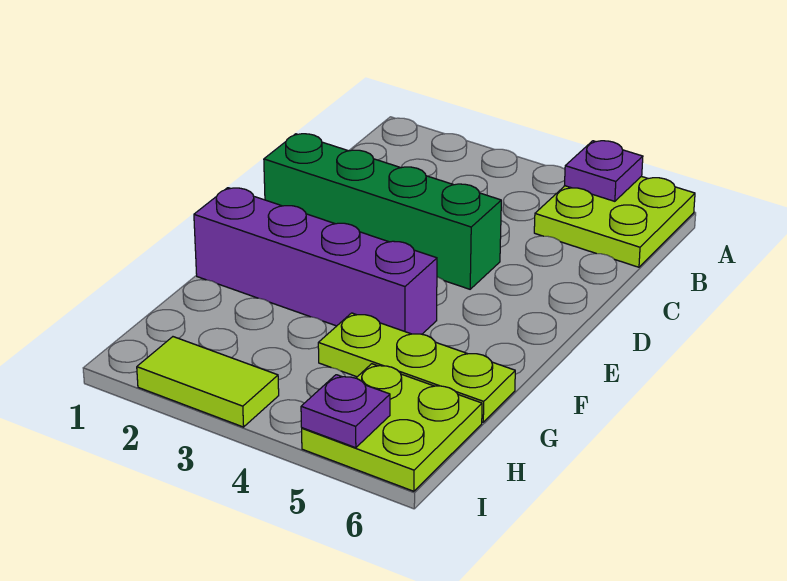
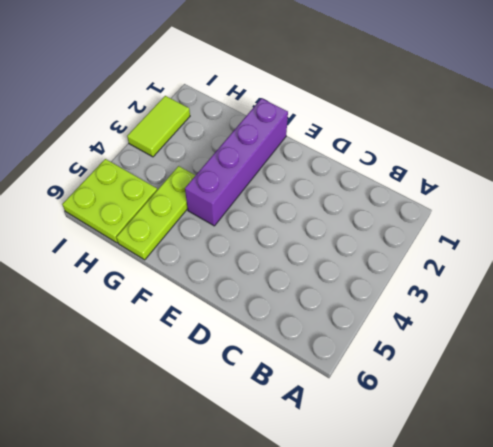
none -> lime 2x2 plate [534,176,695,267]
none -> green 1x4 brick [264,134,501,289]

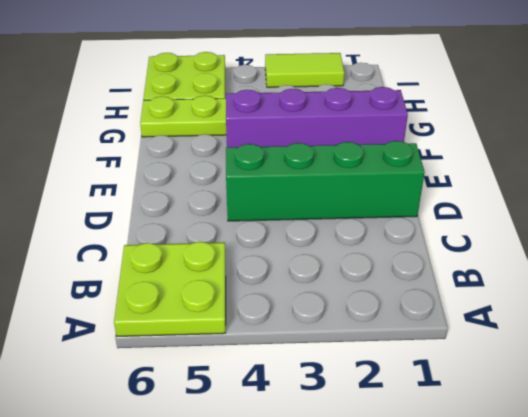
none -> purple 1x1 plate [565,141,643,201]
none -> purple 1x1 plate [301,375,390,448]

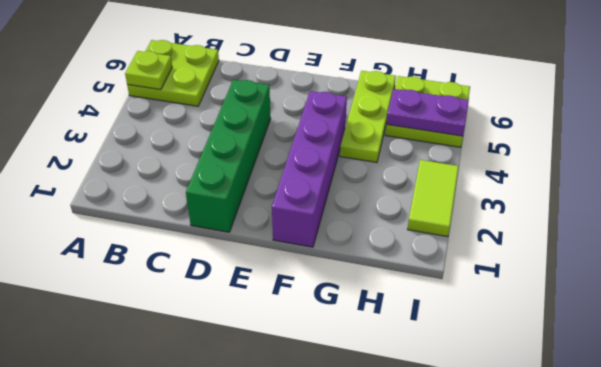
lime 1x1 plate [125,51,172,90] -> purple 1x1 plate [565,141,643,201]
purple 1x2 plate [386,89,469,136] -> purple 1x1 plate [301,375,390,448]

